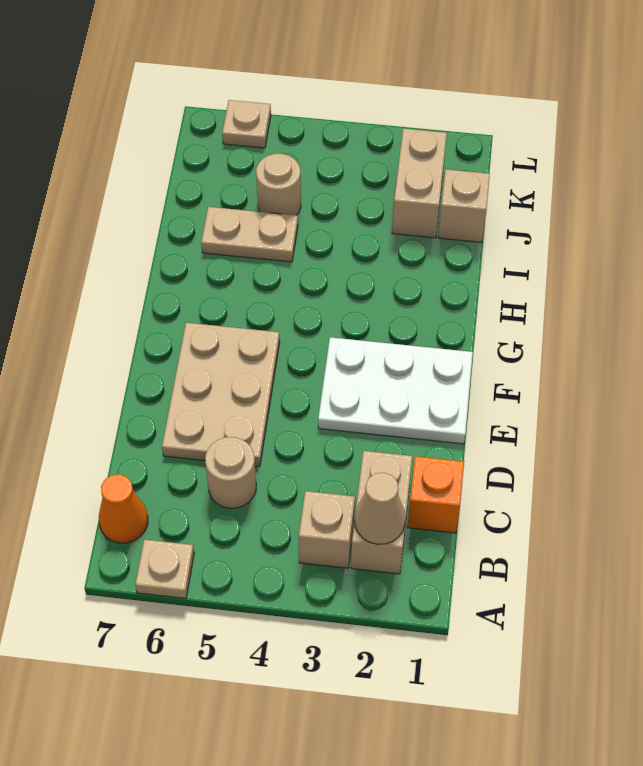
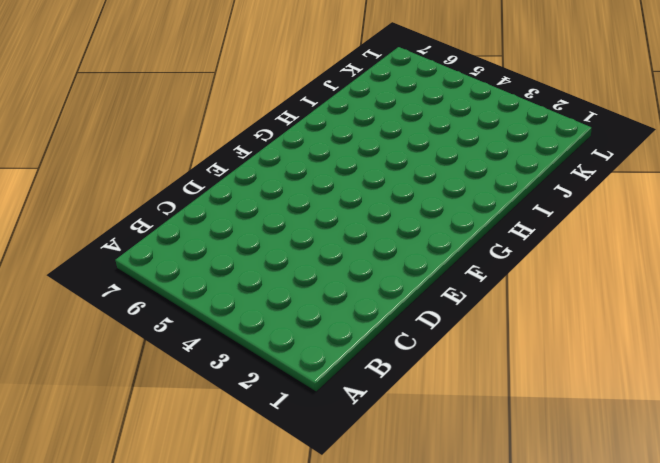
none -> tan 1x1 plate [135,540,194,598]
none -> tan 1x2 brick [351,451,412,574]
none -> tan 1x1 brick [299,491,355,568]

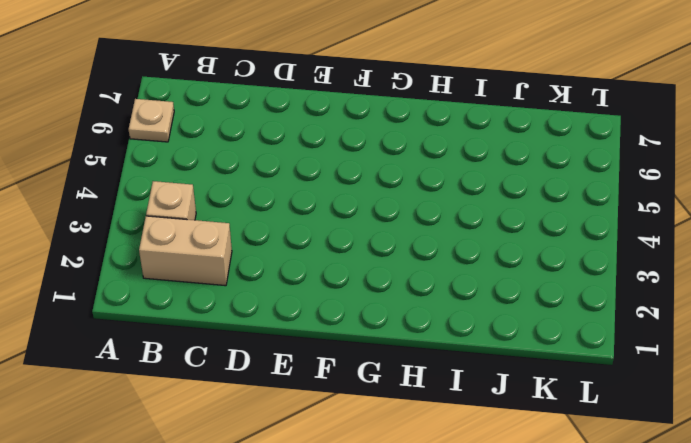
none -> orange 1x1 cone [99,474,148,543]
none -> orange 1x1 brick [408,456,464,533]
none -> tan 1x1 round brick [205,437,256,508]

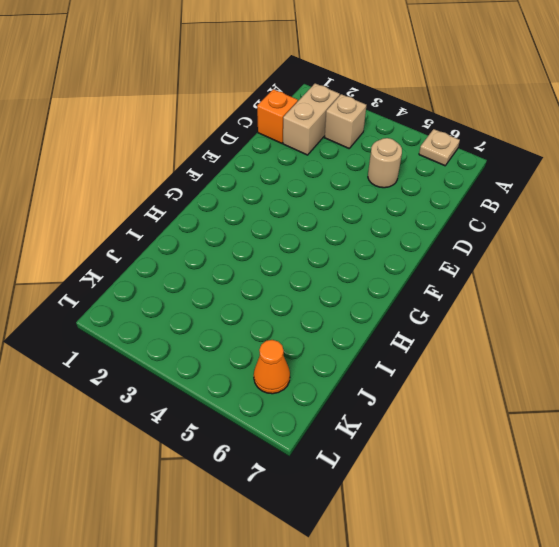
orange 1x1 cone [254,340,290,394] -> orange 1x1 cone moved to [99,474,148,543]
none -> tan 2x3 plate [162,323,280,466]
none -> white 2x3 plate [318,337,473,444]
none -> tan 1x2 plate [201,207,298,262]

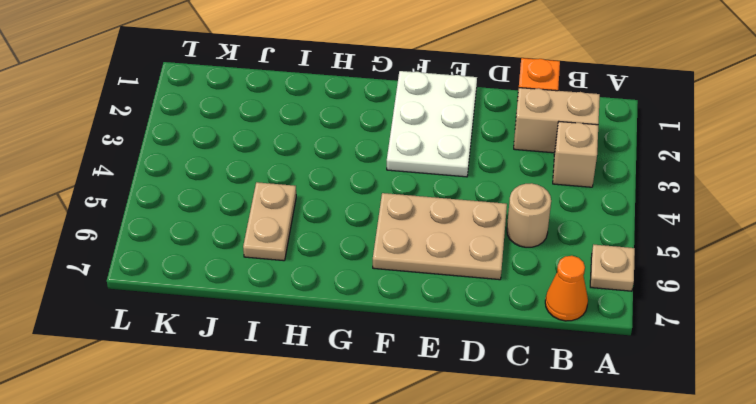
none -> tan 1x1 brick [438,169,490,242]
none -> tan 1x2 brick [392,129,447,238]
none -> tan 1x1 round brick [256,154,301,215]

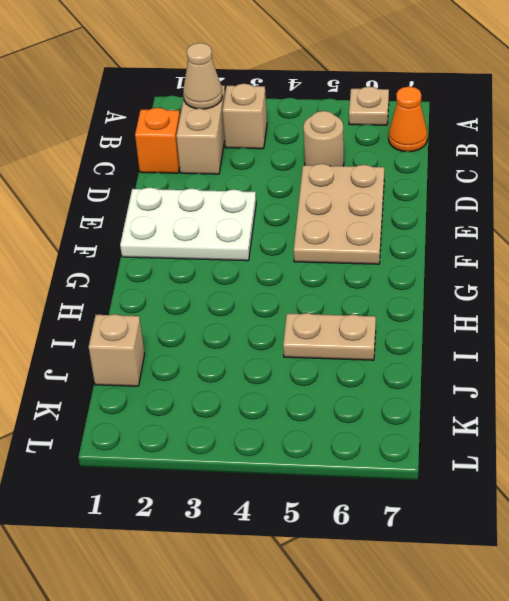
none -> tan 1x2 brick [392,129,447,238]
none -> tan 1x1 round brick [256,154,301,215]
none -> tan 1x1 plate [222,100,271,148]

